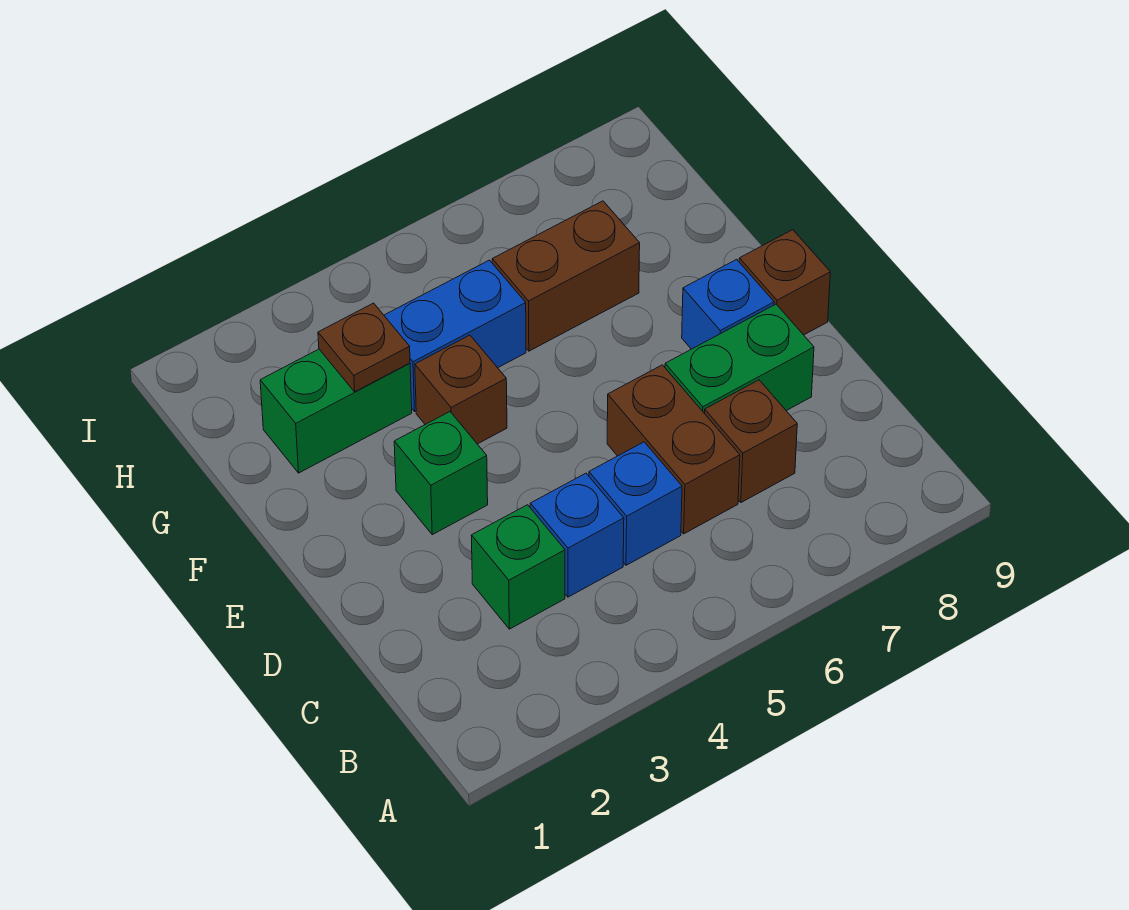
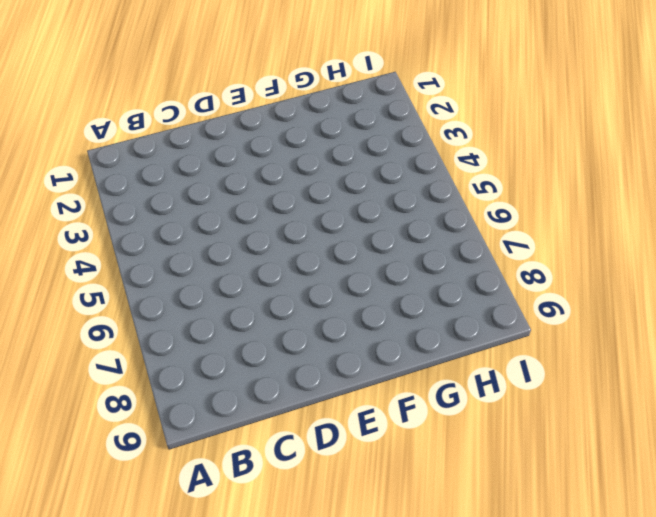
none -> green 1x1 brick [471,505,565,629]
none -> blue 1x1 brick [530,473,624,597]
none -> blue 1x1 brick [589,442,682,565]

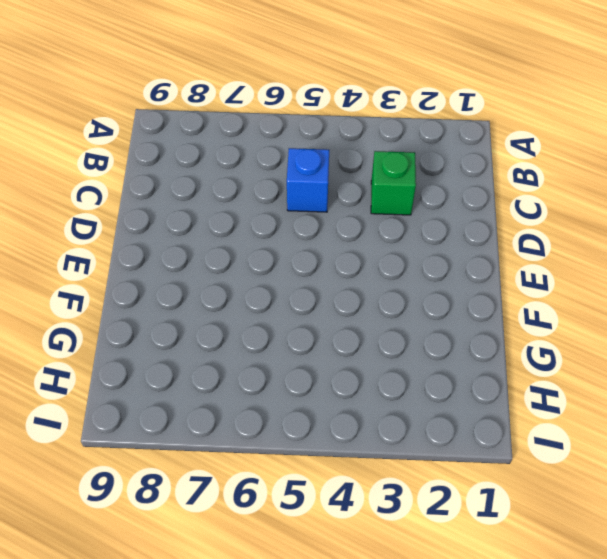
none -> blue 1x1 brick [530,473,624,597]
none -> brown 1x2 brick [607,365,740,534]
none -> brown 1x1 brick [705,380,797,502]

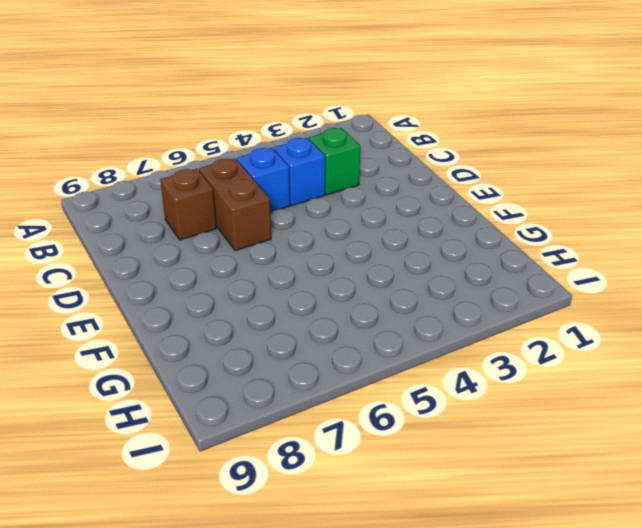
none -> green 1x2 brick [665,304,814,414]
none -> green 1x1 brick [394,412,488,535]
none -> blue 1x1 brick [682,259,774,349]

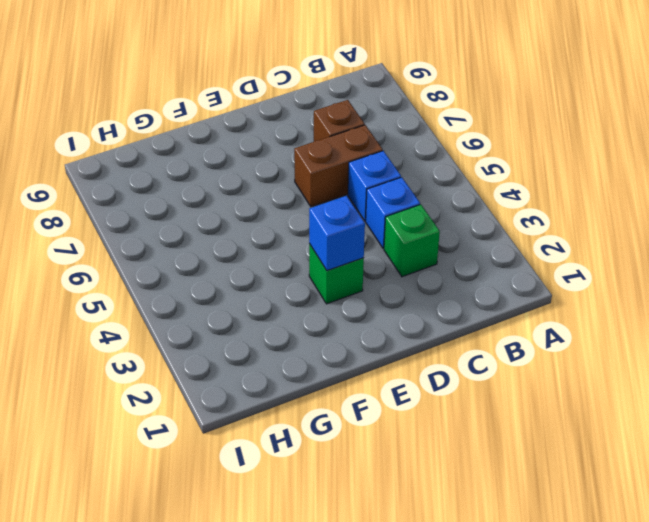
blue 1x1 brick [309,196,365,271] -> blue 1x1 brick moved to [682,259,774,349]
none -> green 1x2 brick [665,304,814,414]
none -> brown 1x1 brick [739,230,830,335]
none -> brown 1x1 brick [415,335,507,444]

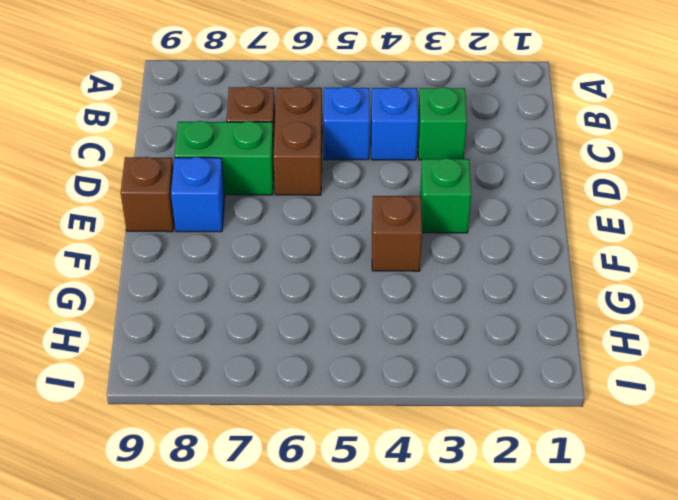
none -> green 1x2 brick [260,349,412,473]
none -> blue 1x2 brick [384,260,526,411]
none -> brown 1x2 brick [492,201,640,351]

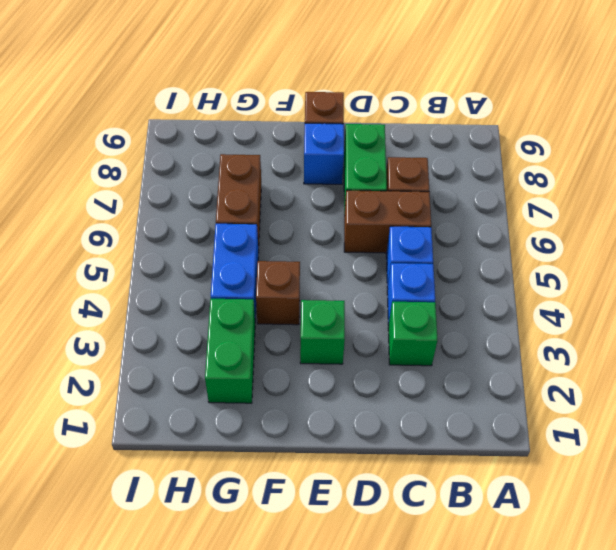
none -> brown 1x1 plate [318,303,410,392]

